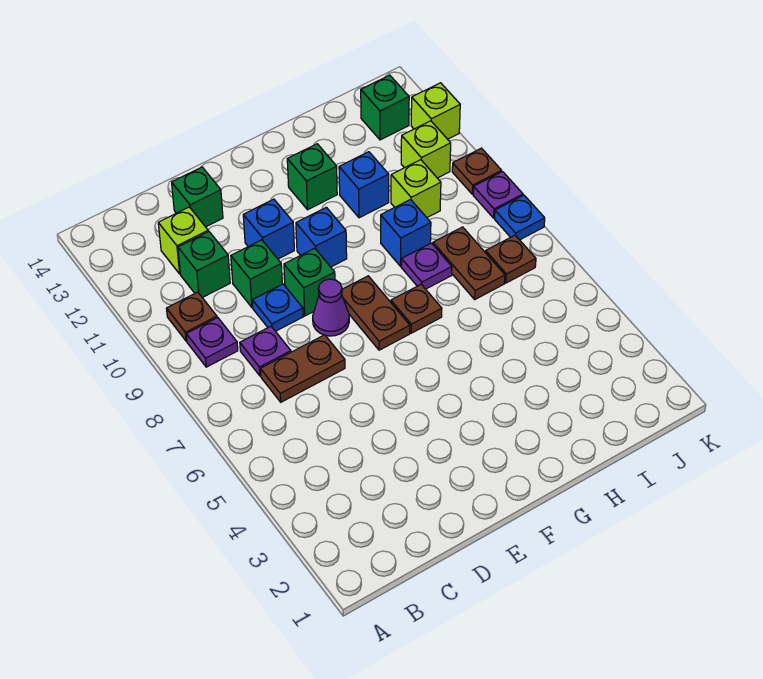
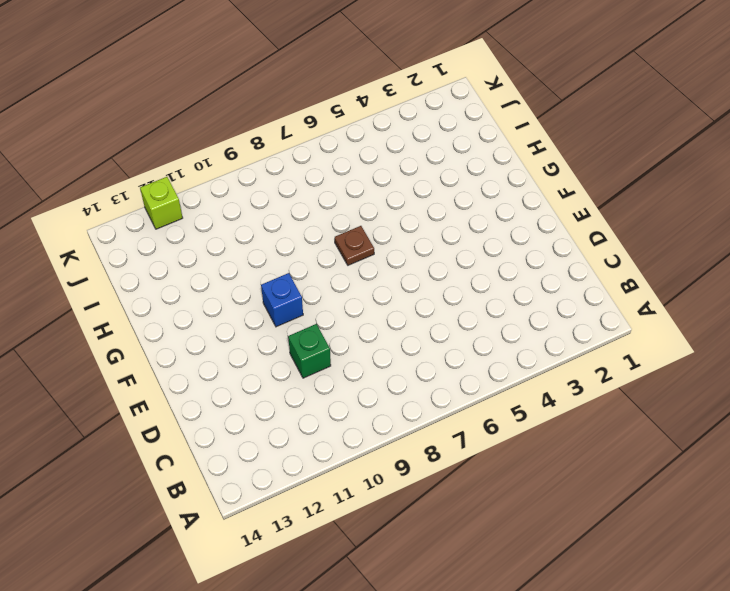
none -> purple 1x1 plate [186,318,238,367]
none -> brown 1x1 plate [167,292,217,341]
none -> brown 1x2 plate [260,335,345,402]

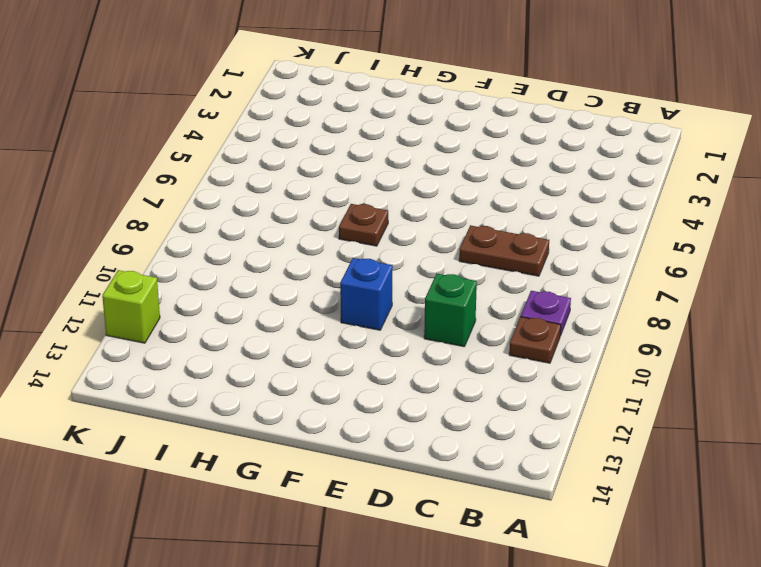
none -> purple 1x1 plate [240,326,291,376]
none -> green 1x1 brick [178,232,230,298]
none -> lime 1x1 brick [158,207,208,274]

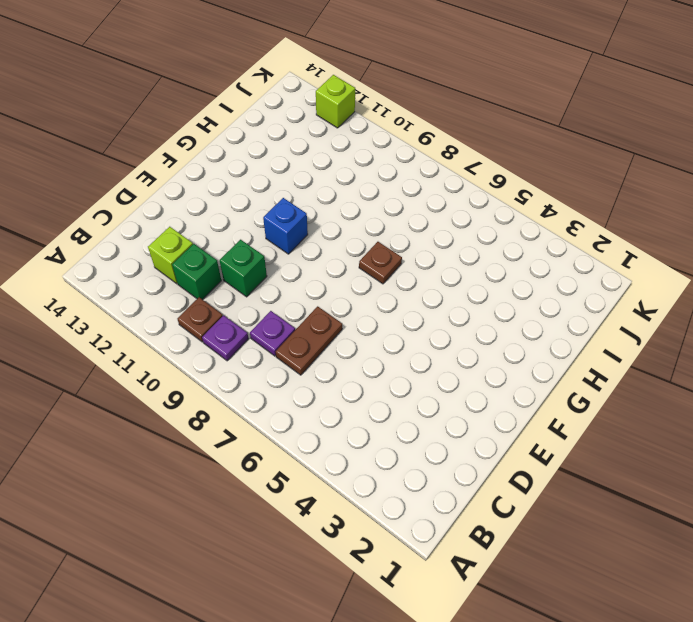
none -> blue 1x1 plate [252,284,303,331]
none -> green 1x1 brick [172,167,223,227]
none -> purple 1x1 cone [313,279,349,336]

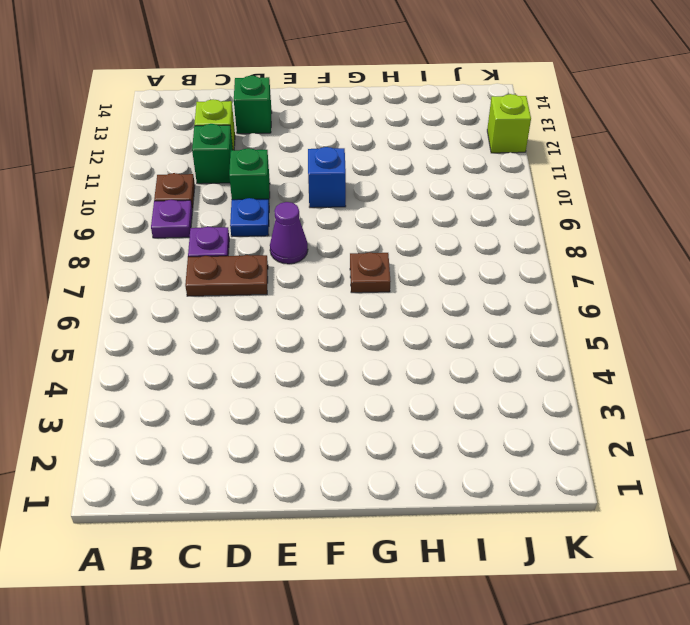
none -> green 1x1 brick [284,248,335,316]
none -> blue 1x1 brick [243,199,294,259]
none -> brown 1x2 plate [342,276,410,350]

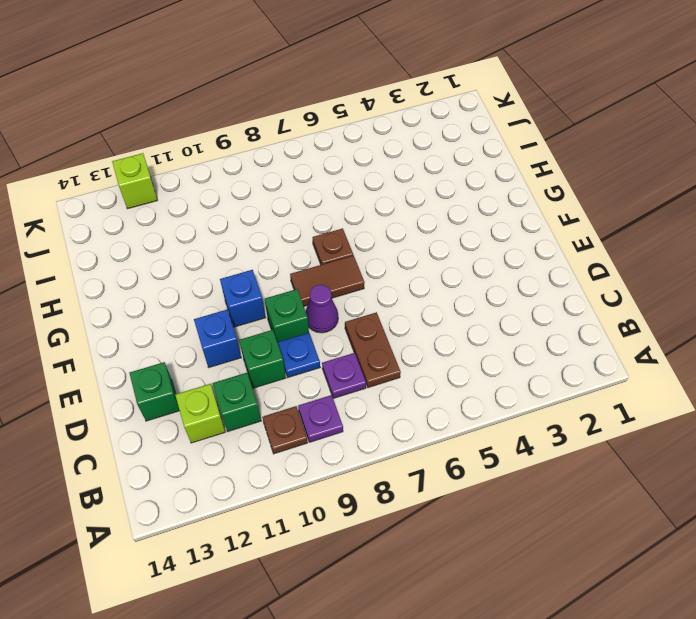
brown 1x2 tile [290,255,365,306] -> brown 1x2 plate [342,276,410,350]
none -> green 1x1 brick [287,144,337,210]
none -> purple 1x1 plate [401,243,452,289]
none -> blue 1x1 brick [381,200,431,266]

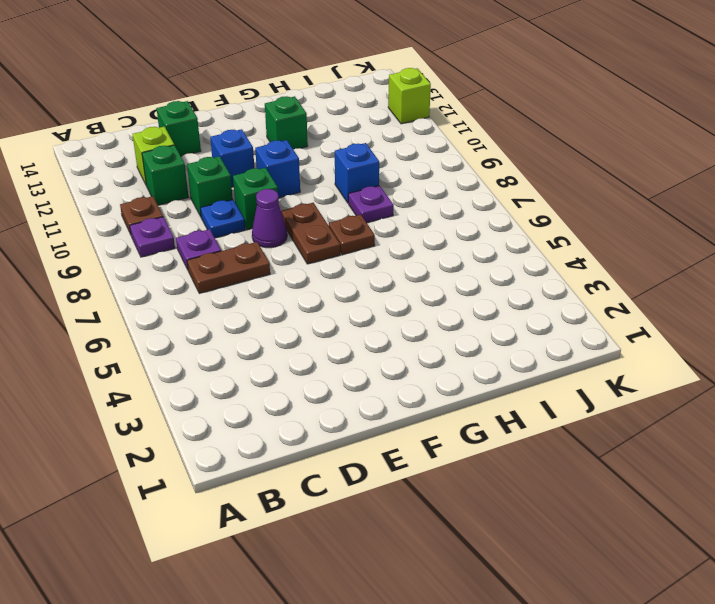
none -> blue 1x1 brick [339,152,389,218]
none -> brown 1x2 plate [433,227,505,299]
none -> lime 1x1 brick [391,160,441,217]

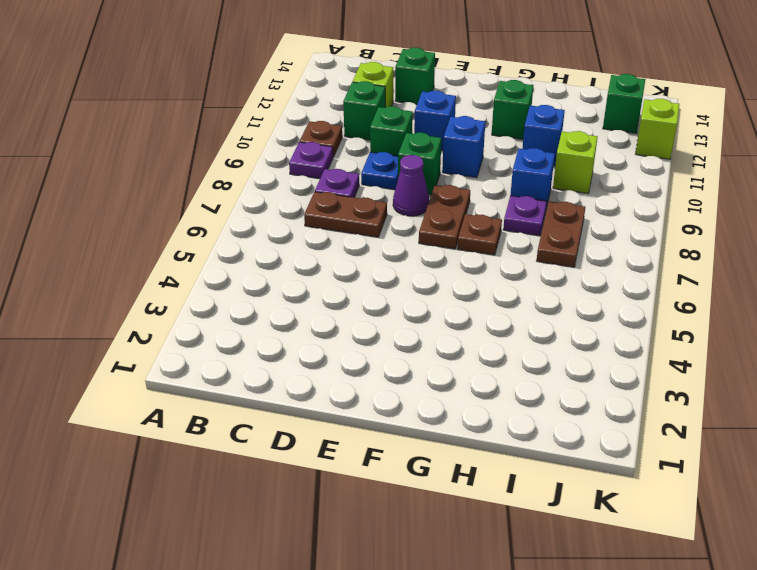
none -> brown 1x1 plate [486,235,536,283]
none -> lime 1x1 brick [401,121,451,178]
none -> blue 1x1 plate [495,195,545,240]

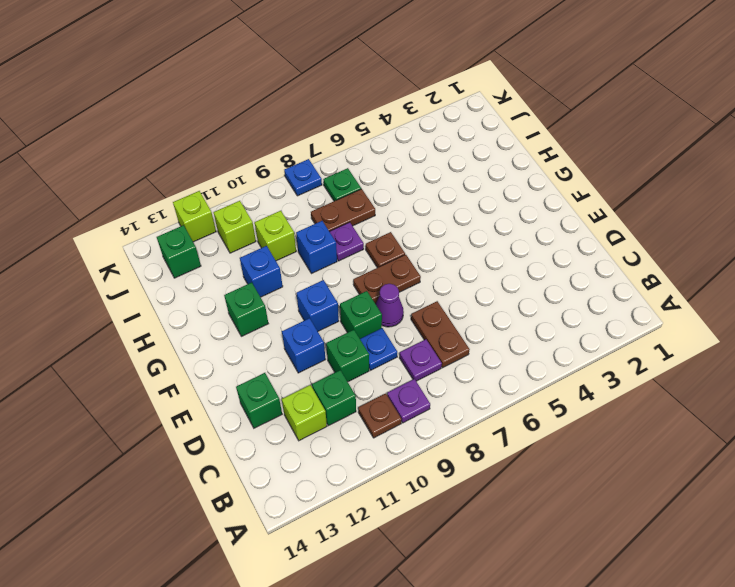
green 1x1 plate [323,168,361,201] -> brown 1x1 plate [486,235,536,283]
none -> purple 1x1 plate [473,172,523,218]
none -> brown 1x1 plate [452,148,502,194]

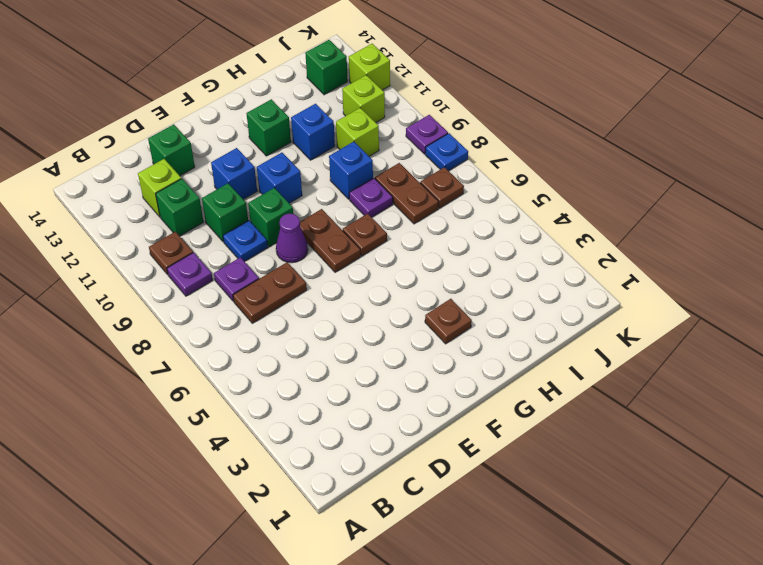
brown 1x1 plate [425,299,472,344] -> brown 1x1 plate moved to [452,148,502,194]

